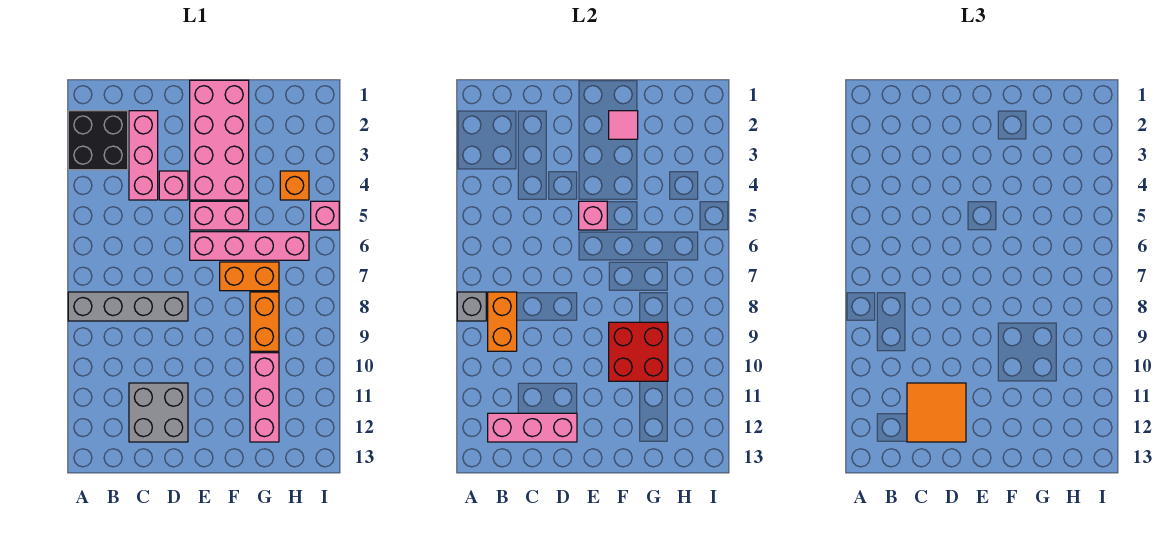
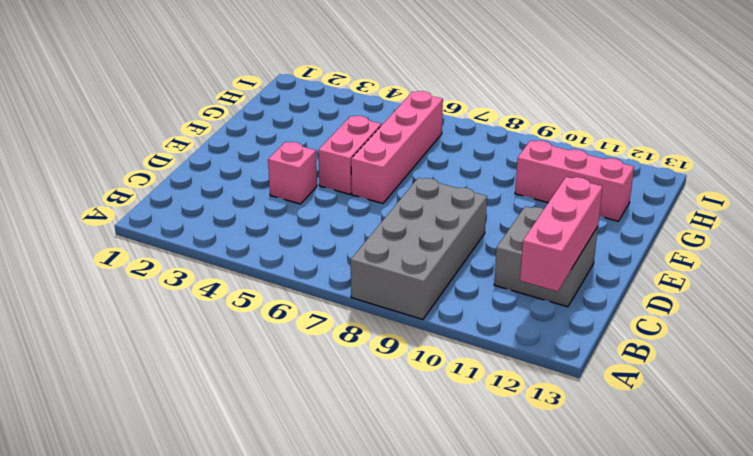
grey 2x4 brick [351,178,487,320] -> grey 1x4 brick [68,292,188,321]
none -> black 2x2 brick [68,111,128,170]
none -> pink 1x3 brick [129,111,158,200]
none -> pink 2x4 brick [190,80,249,200]

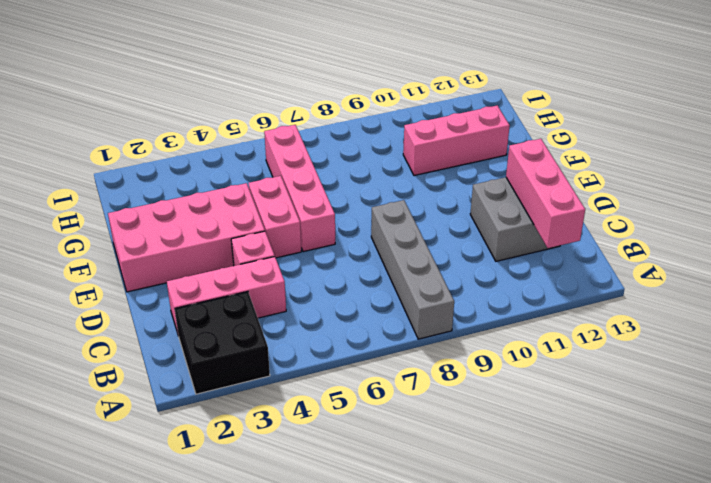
none -> orange 1x2 brick [220,262,279,291]
none -> orange 1x2 brick [250,292,279,351]
none -> orange 1x1 brick [280,171,309,200]

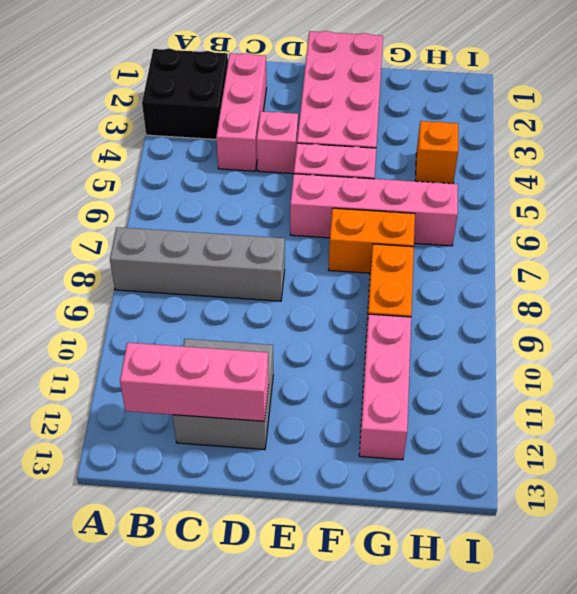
none -> pink 1x1 brick [311,201,339,230]
none -> grey 1x1 brick [457,292,486,321]
none -> orange 1x2 brick [488,292,517,351]

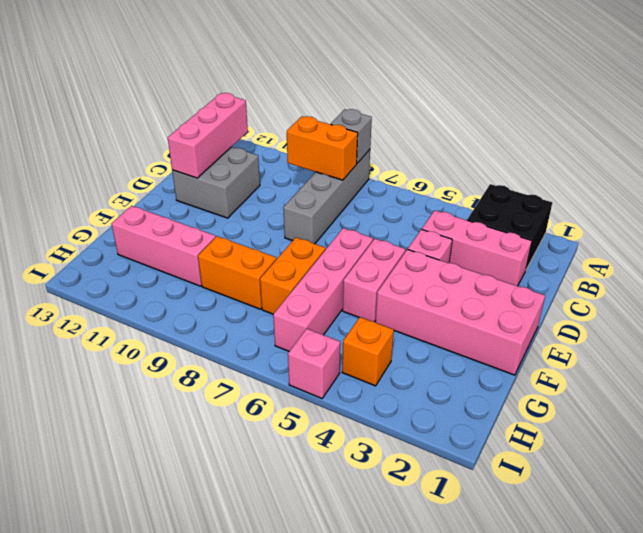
none -> pink 1x1 brick [579,201,607,230]
none -> pink 1x1 tile [609,111,638,139]
none -> red 2x2 brick [609,322,668,381]

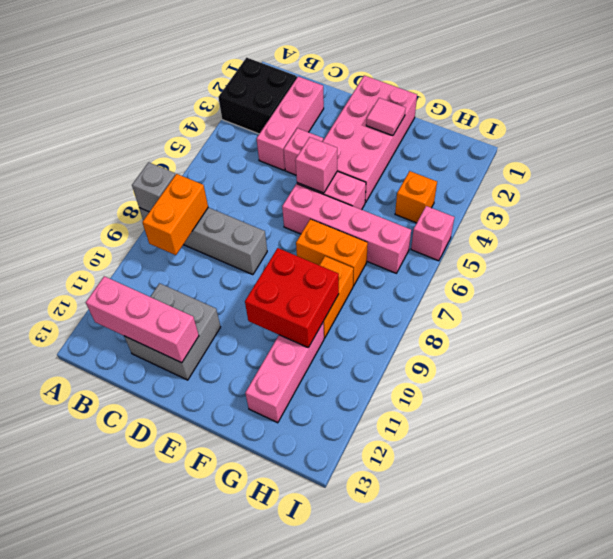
none -> orange 2x2 tile [907,383,966,442]

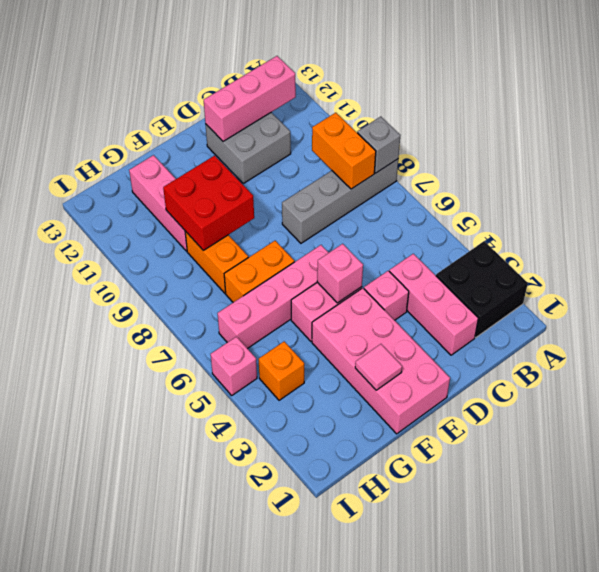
none -> orange 2x2 tile [907,383,966,442]

